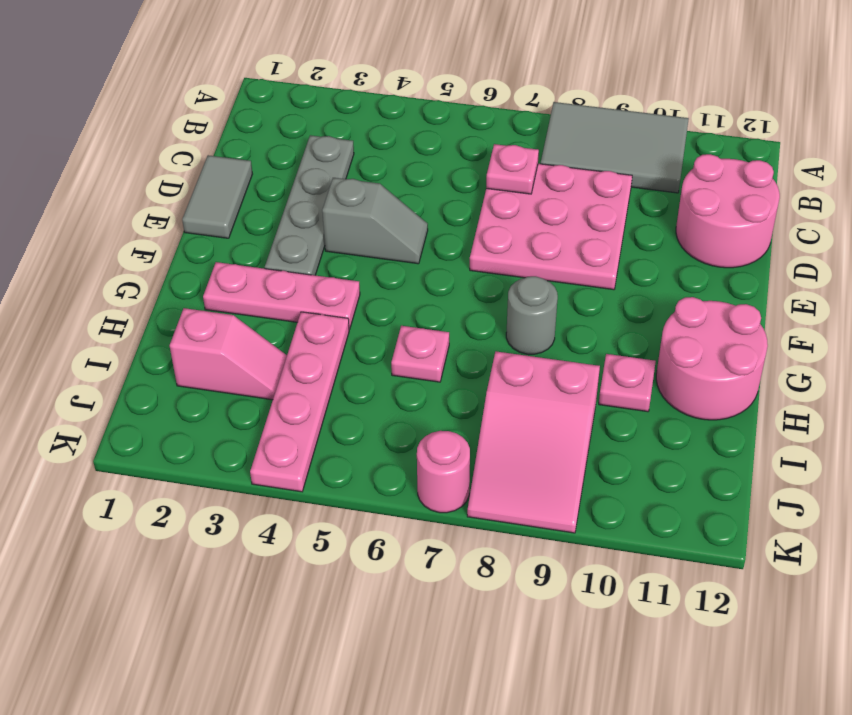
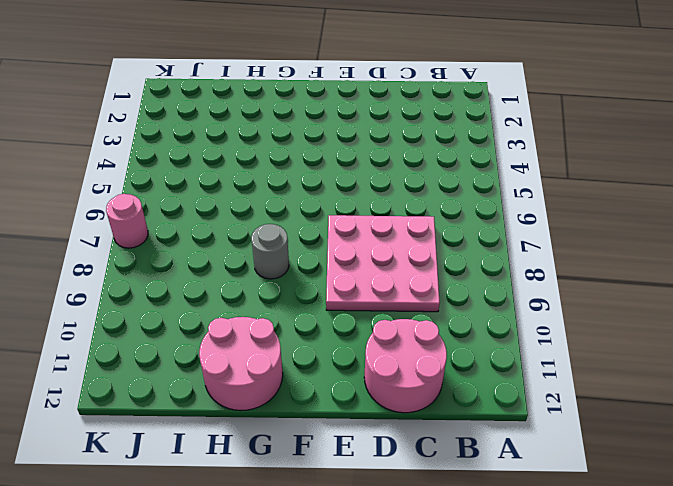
none -> grey 2x3 tile [541,102,689,193]
none -> grey 1x4 plate [265,135,354,275]
none -> grey 1x2 tile [182,155,252,238]

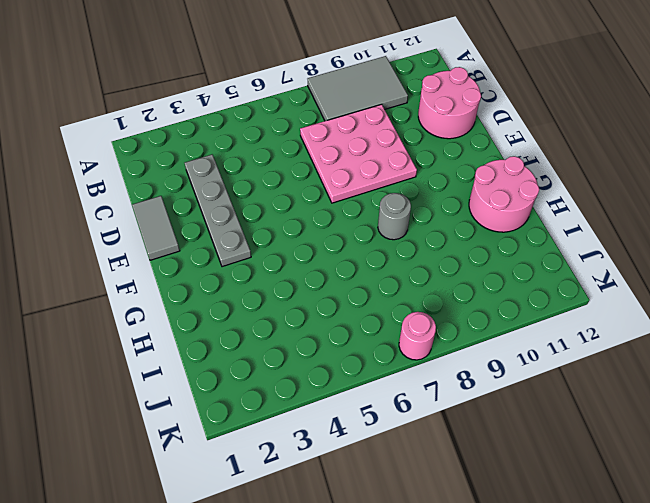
none -> grey 1x2 slope [322,178,428,264]
none -> pink 1x3 plate [203,262,360,330]
none -> pink 1x4 plate [250,312,349,492]

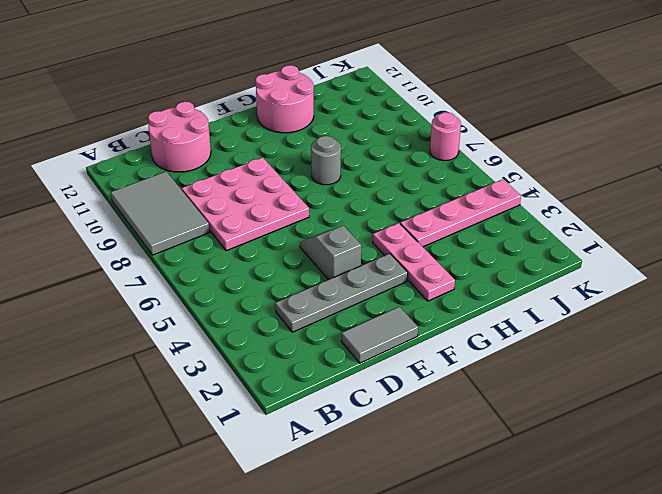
none -> pink 1x1 plate [391,326,449,382]
none -> pink 1x1 plate [599,354,656,412]
none -> pink 1x2 slope [170,308,287,400]

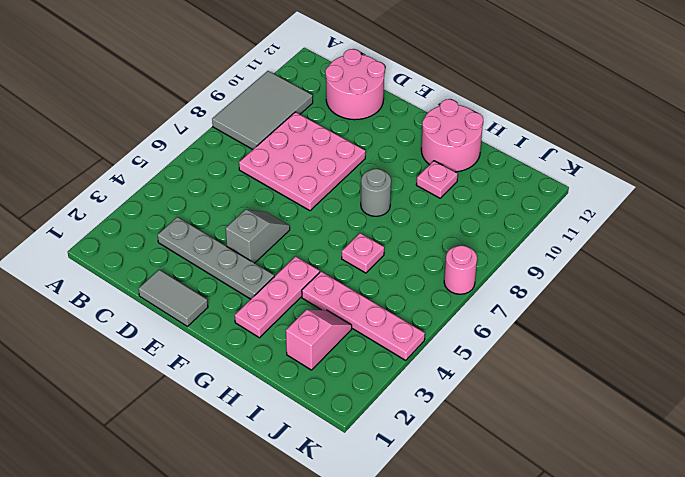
none -> pink 2x3 slope [467,351,600,533]
none -> pink 1x1 plate [486,144,539,194]

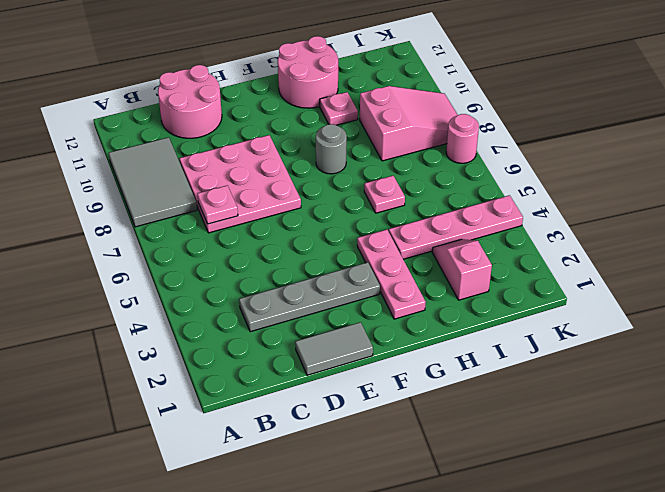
none -> grey 1x2 slope [322,178,428,264]

